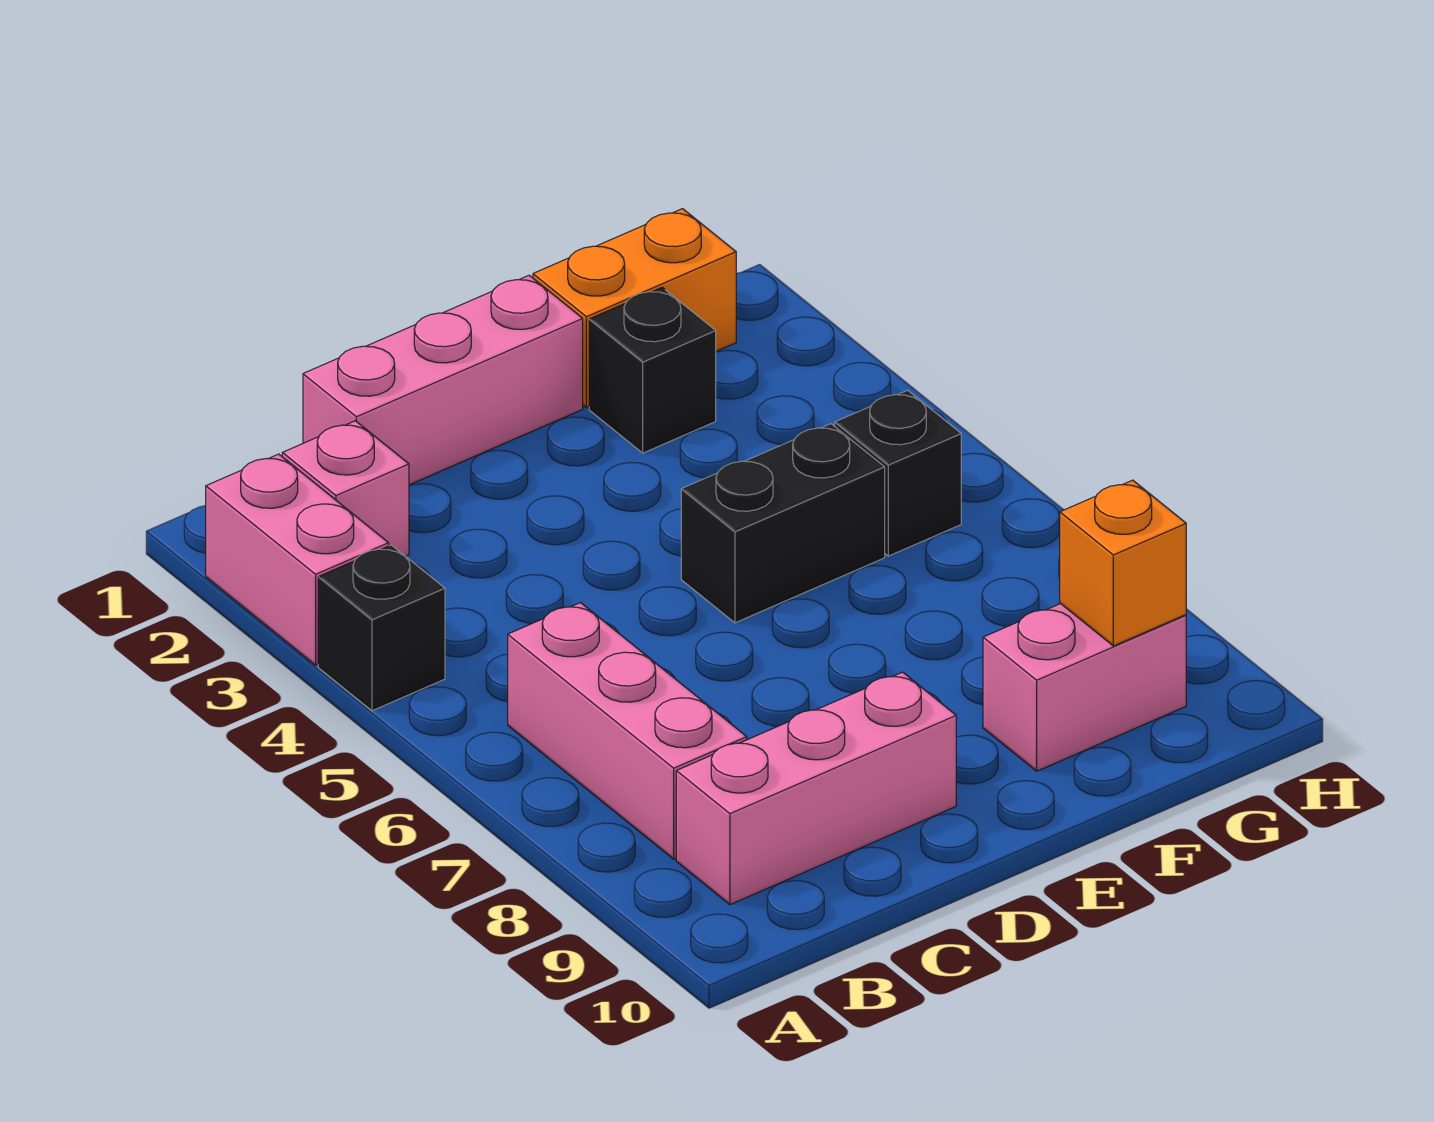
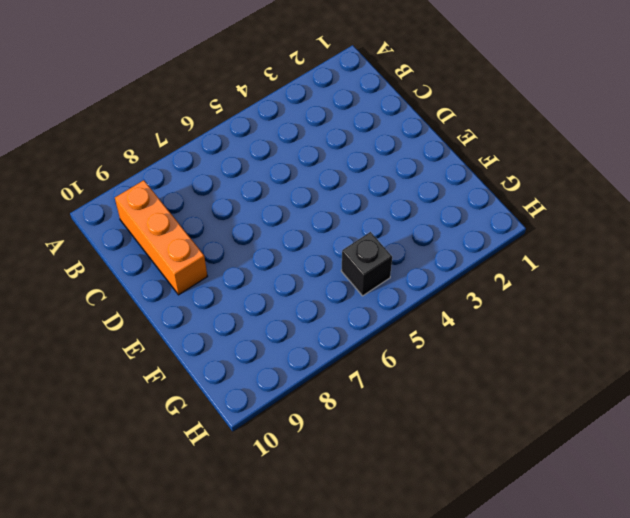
orange 1x3 brick [115,180,207,295] -> pink 1x3 brick [676,672,956,905]
none -> pink 1x2 brick [205,454,389,665]
none -> black 1x1 brick [318,545,445,711]
none -> pink 1x1 brick [282,421,409,556]

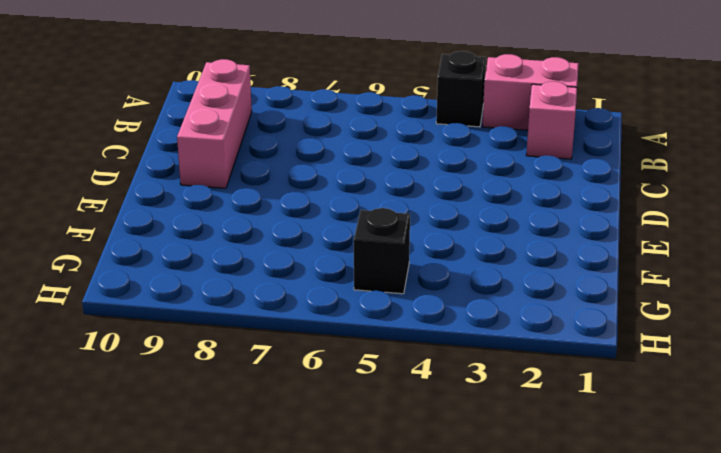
none -> pink 1x3 brick [508,603,747,859]
none -> pink 1x3 brick [303,275,583,485]
none -> black 1x2 brick [681,424,885,623]

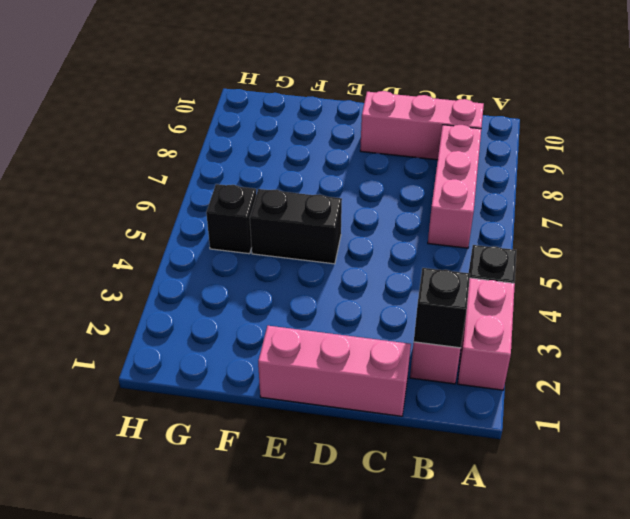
black 1x1 brick [414,268,470,348] -> black 1x1 brick moved to [589,288,716,453]
none -> orange 1x2 brick [533,209,736,408]
none -> pink 1x2 brick [983,603,1186,771]
none -> orange 1x1 brick [1060,480,1186,646]

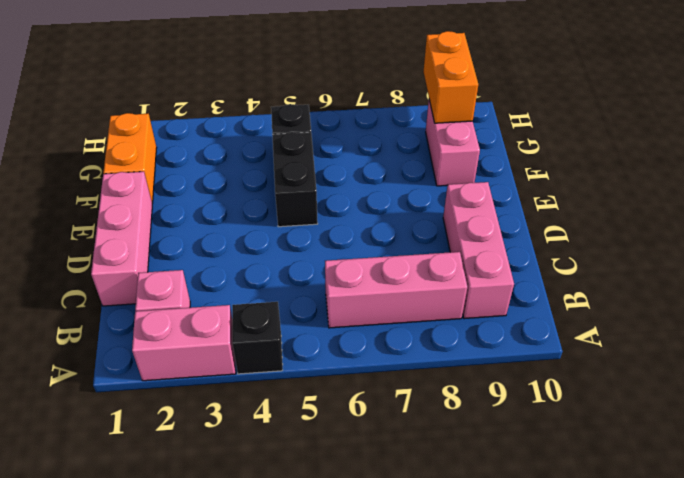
orange 1x2 brick [423,31,478,123] -> orange 1x1 brick [1060,480,1186,646]
none -> black 1x1 brick [589,288,716,453]

